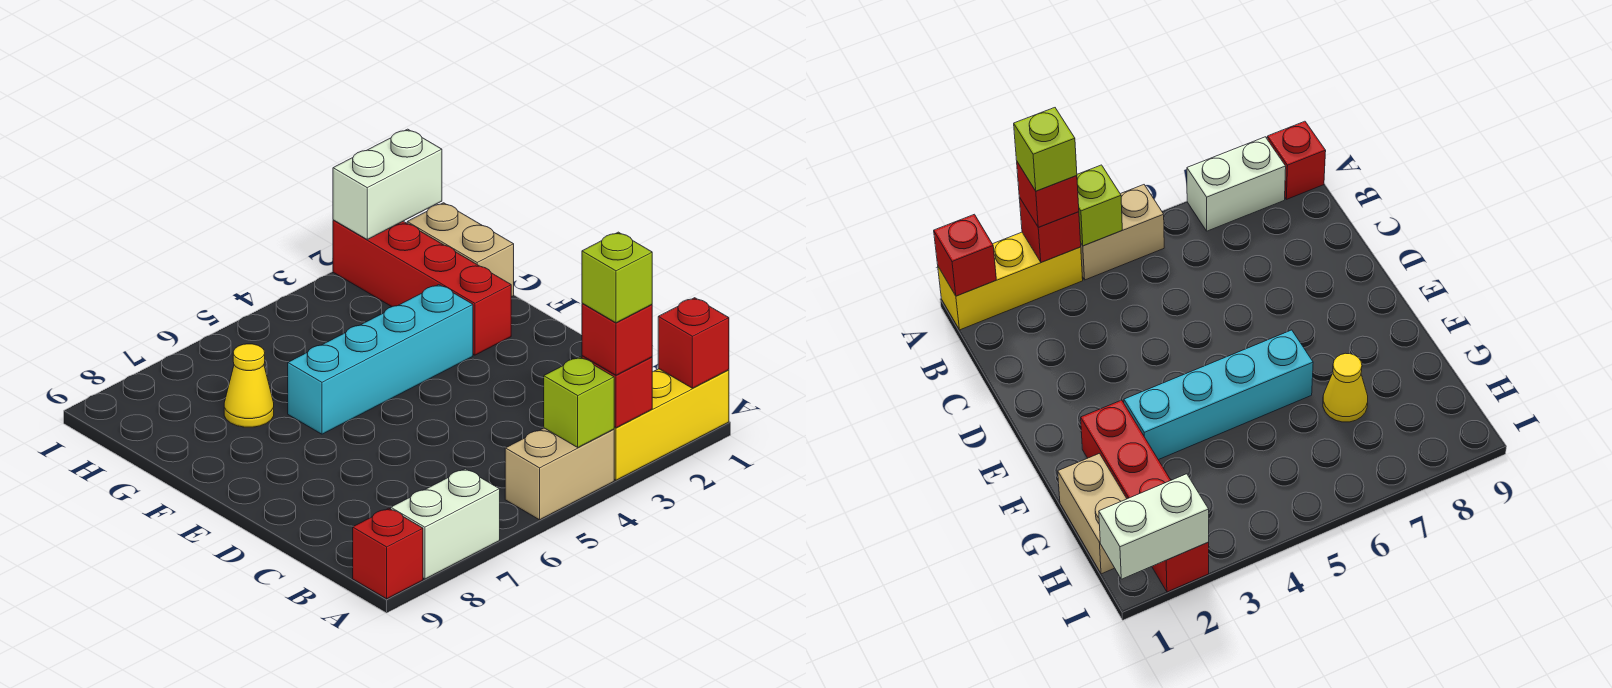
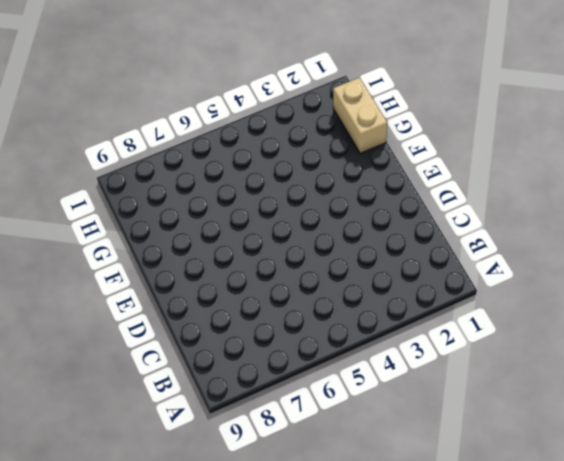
none -> yellow 1x3 brick [614,369,729,480]
none -> tan 1x2 brick [505,428,614,520]
none -> white 1x2 brick [391,469,500,579]

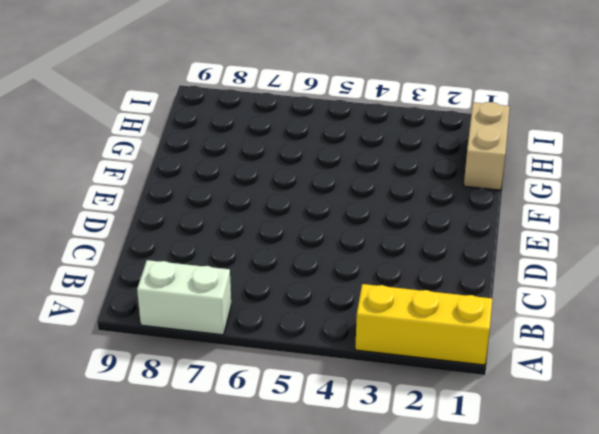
none -> tan 1x2 brick [505,428,614,520]
none -> red 1x1 brick [353,508,423,599]
none -> red 1x4 brick [333,220,511,355]

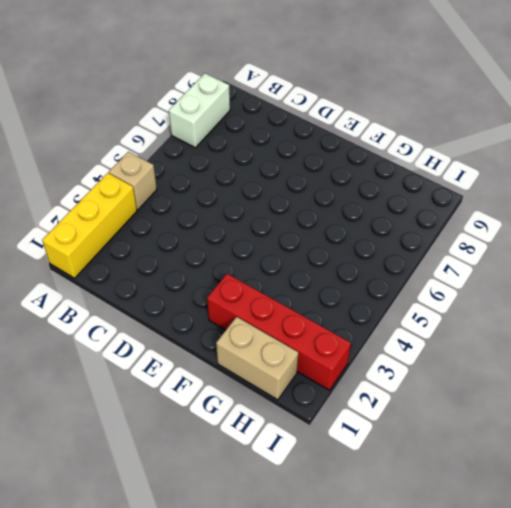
tan 1x1 brick [109,152,157,210] -> tan 1x2 brick [505,428,614,520]
none -> red 1x1 brick [353,508,423,599]
none -> cyan 1x4 brick [288,285,473,434]
none -> yellow 1x1 cone [224,344,274,427]

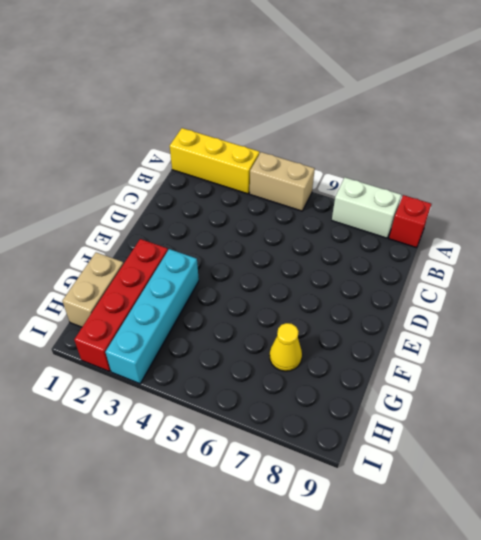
cyan 1x4 brick [105,249,199,384] -> cyan 1x4 brick turned to [288,285,473,434]
none -> red 1x1 brick [658,298,729,388]
none -> red 1x1 brick [582,356,652,428]
none -> lime 1x1 brick [544,357,614,447]

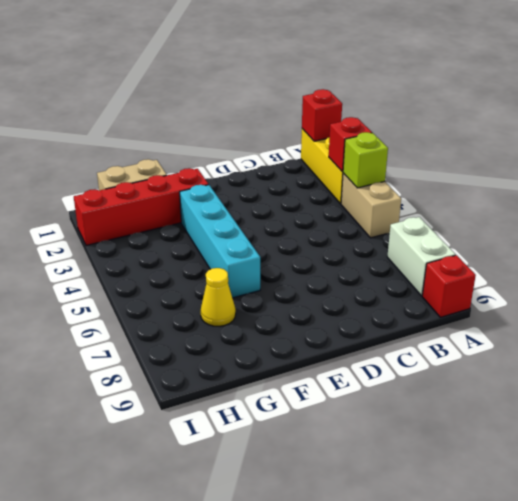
none -> white 1x2 brick [333,129,442,239]
none -> red 1x1 brick [582,303,652,375]
none -> lime 1x1 brick [582,232,652,323]

